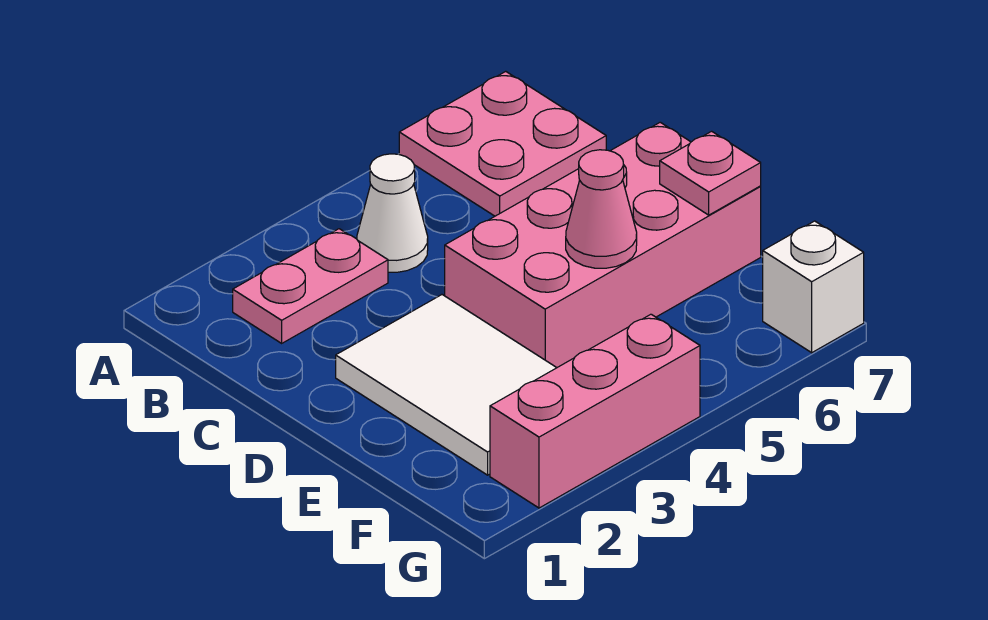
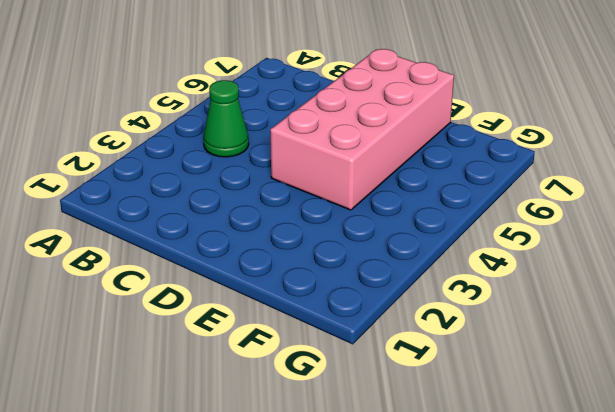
green 1x1 cone [203,80,249,157] -> white 1x1 cone [357,154,428,272]
none -> pink 2x2 plate [399,71,606,216]
none -> pink 1x2 plate [233,229,388,343]

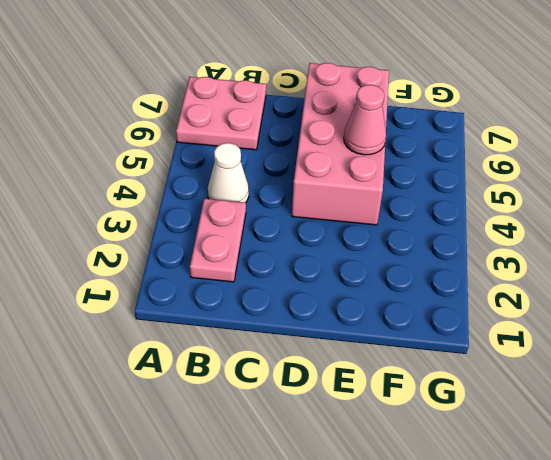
none -> white 2x3 tile [336,295,557,475]
none -> pink 1x3 brick [490,314,700,508]

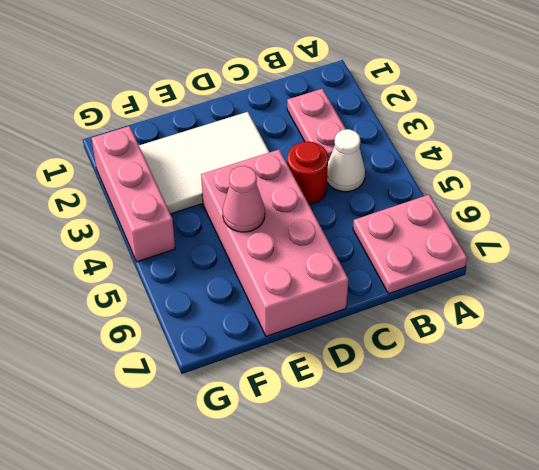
red 1x1 round brick [287,142,328,204] -> none
none -> white 1x1 brick [763,221,864,353]
none -> pink 1x1 plate [660,131,761,215]

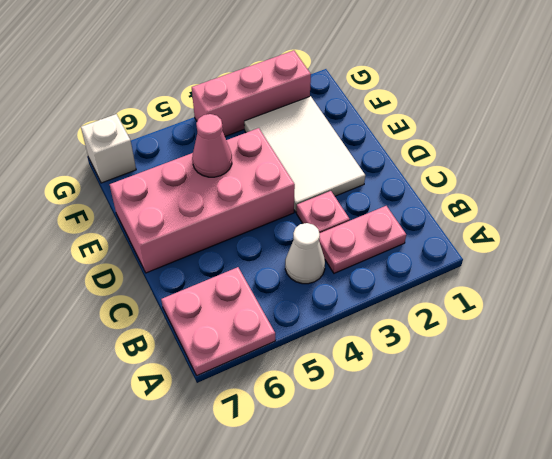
pink 1x1 plate [296,191,350,233] -> pink 1x1 plate moved to [660,131,761,215]

